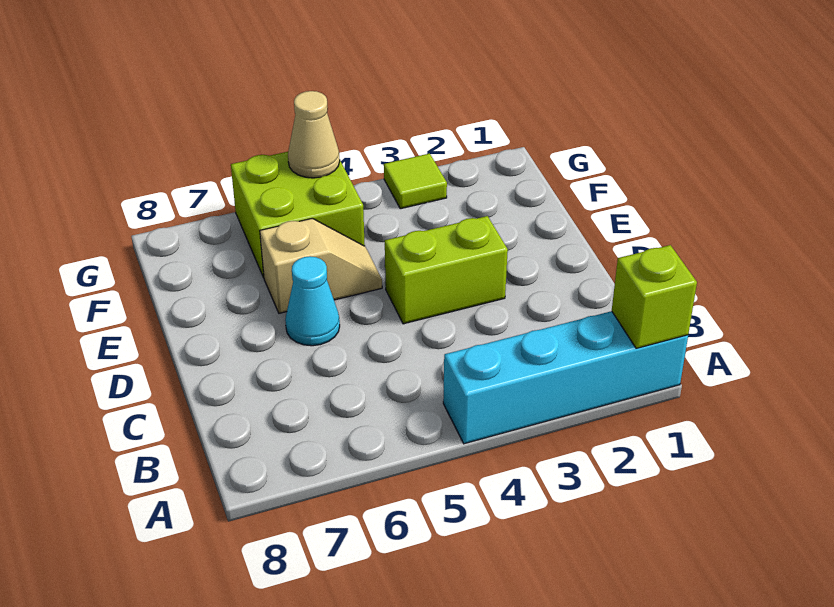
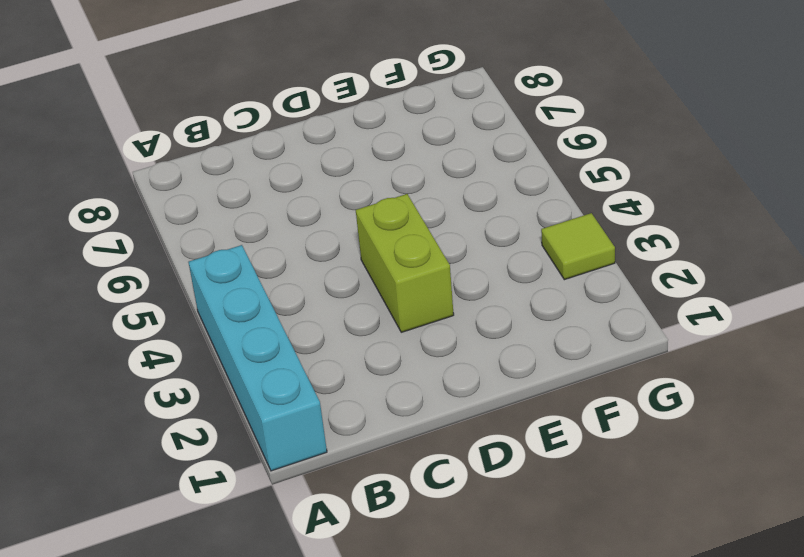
none -> cyan 1x1 cone [285,256,340,346]
none -> tan 1x2 slope [260,219,382,313]

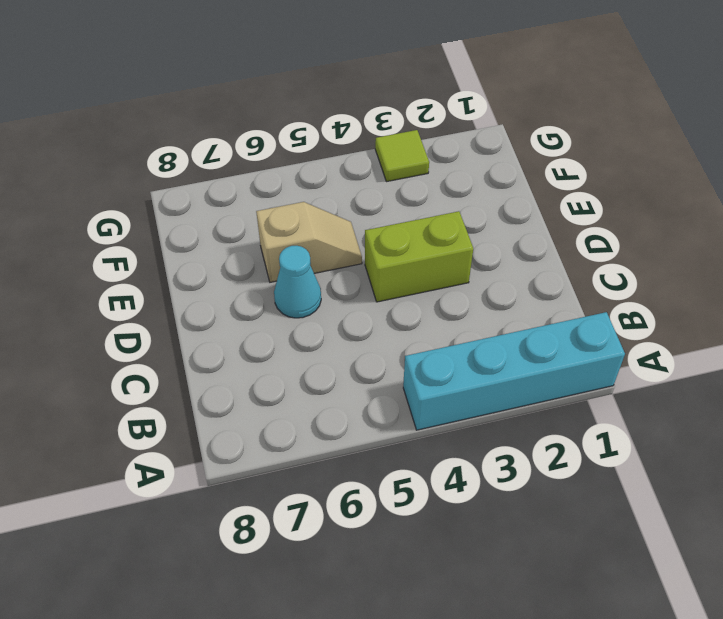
none -> lime 2x2 brick [231,152,365,278]
none -> lime 1x1 brick [612,245,697,348]

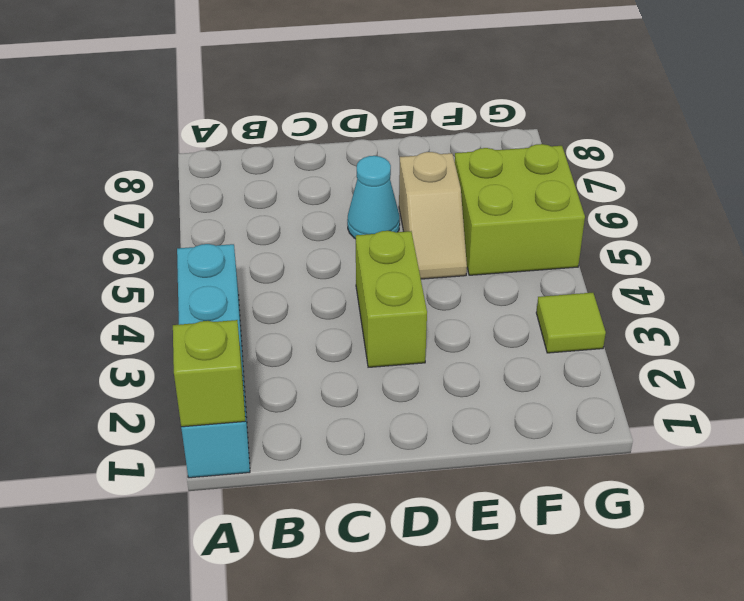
none -> tan 1x1 cone [288,91,340,178]

